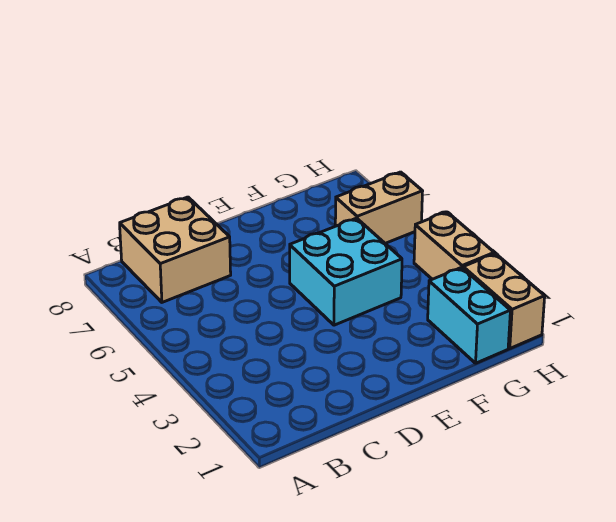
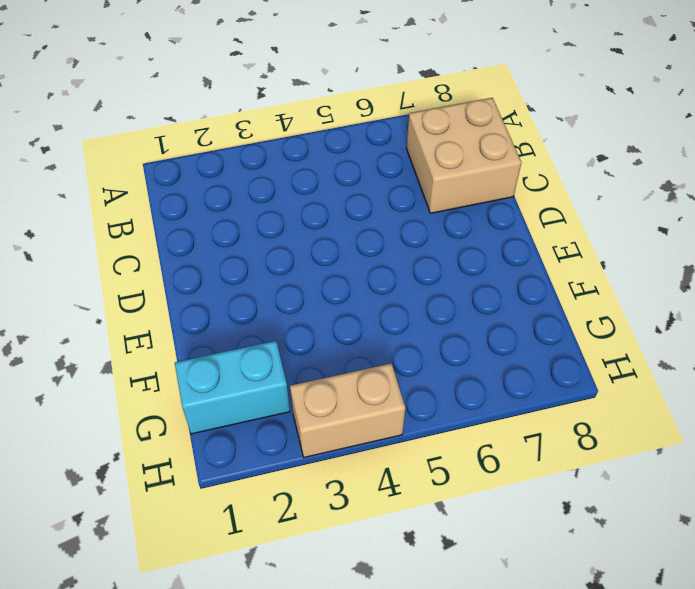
none -> cyan 2x2 brick [290,218,402,325]
none -> tan 1x2 brick [335,172,423,243]

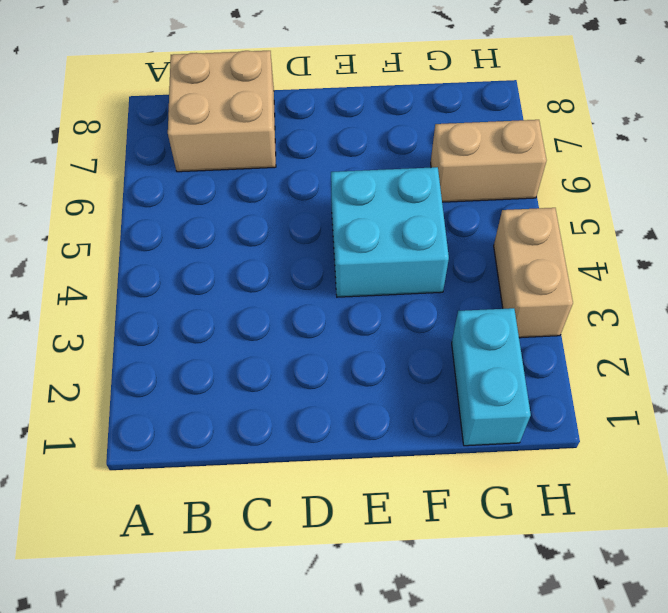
none -> tan 1x2 brick [463,254,545,348]

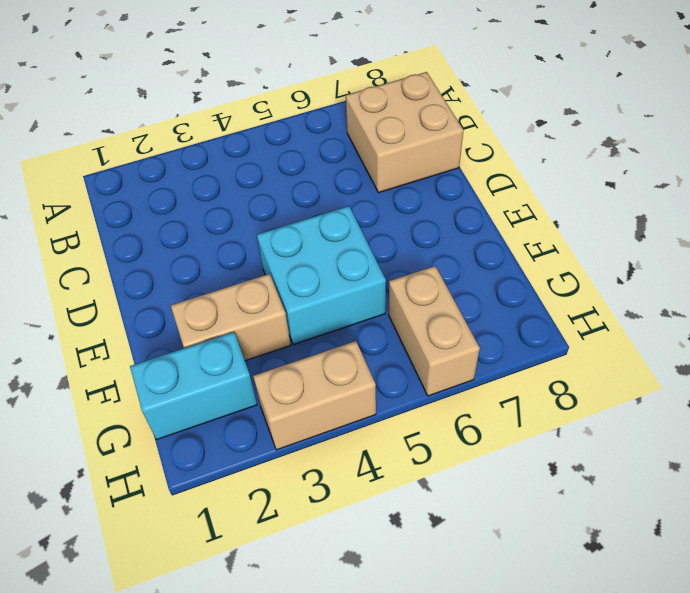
tan 1x2 brick [171,274,291,361] -> tan 1x2 brick moved to [463,254,545,348]

